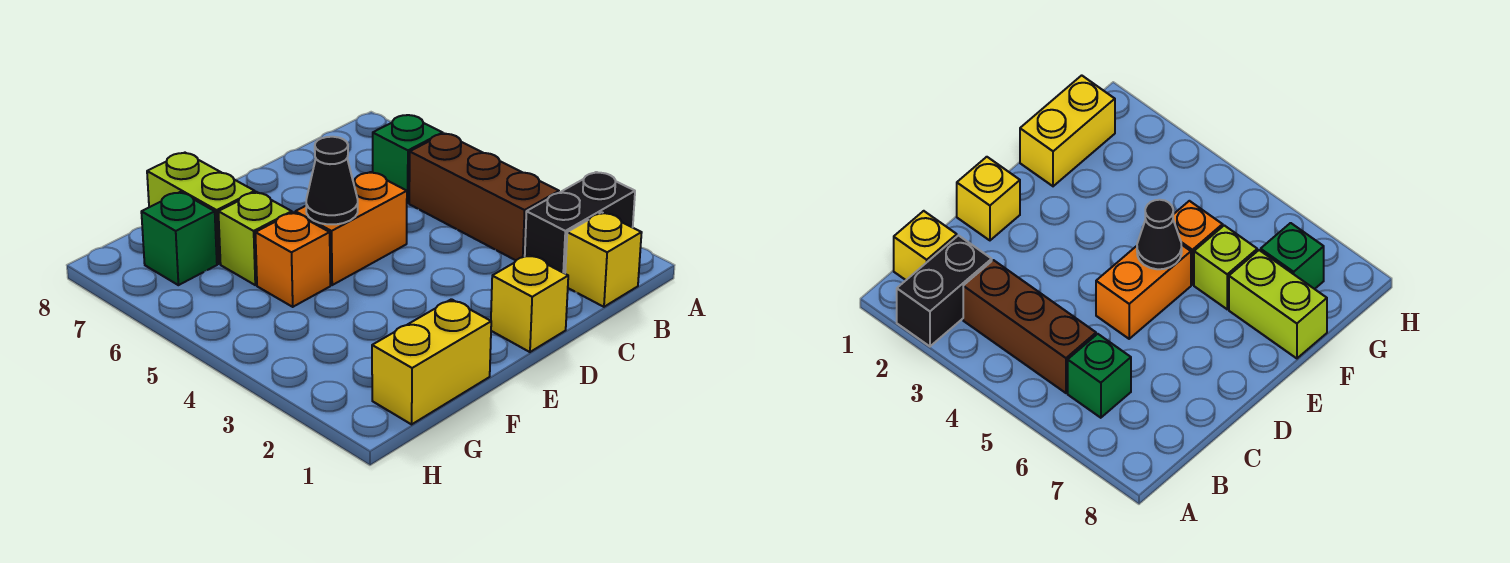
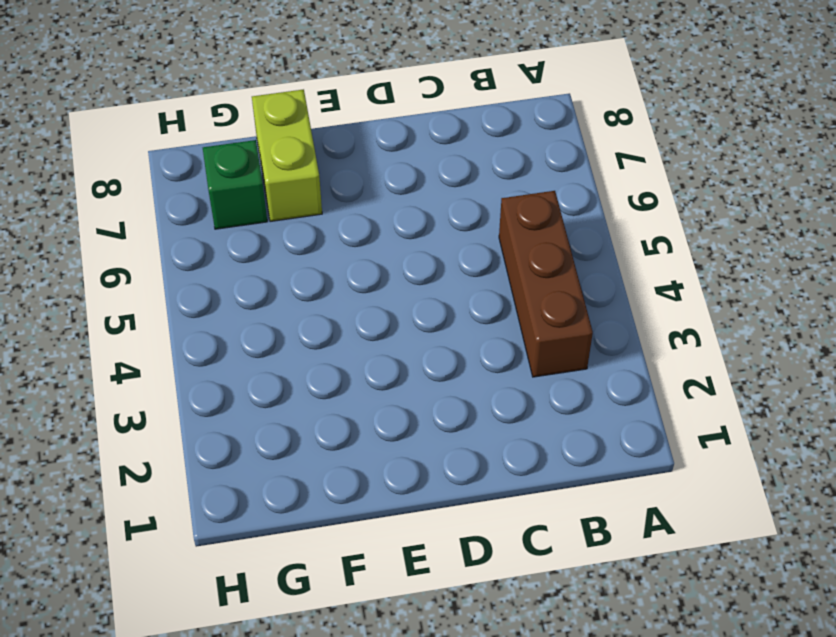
none -> black 1x2 brick [525,172,635,273]
none -> yellow 1x1 brick [565,212,642,307]
none -> green 1x1 brick [373,115,443,203]

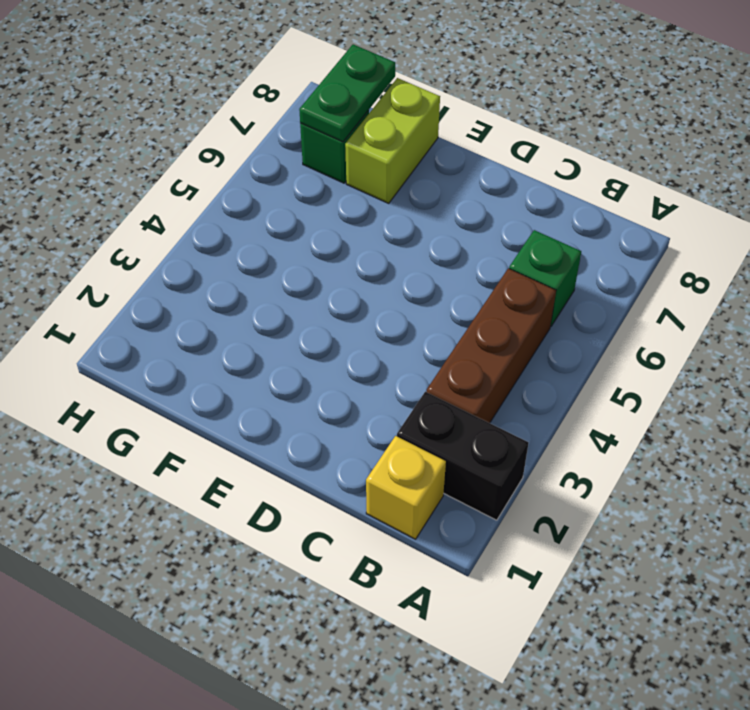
green 1x2 plate [299,44,395,142] -> none
none -> yellow 1x1 brick [491,255,568,352]
none -> orange 1x2 brick [295,172,407,285]
none -> yellow 1x2 brick [372,299,491,424]

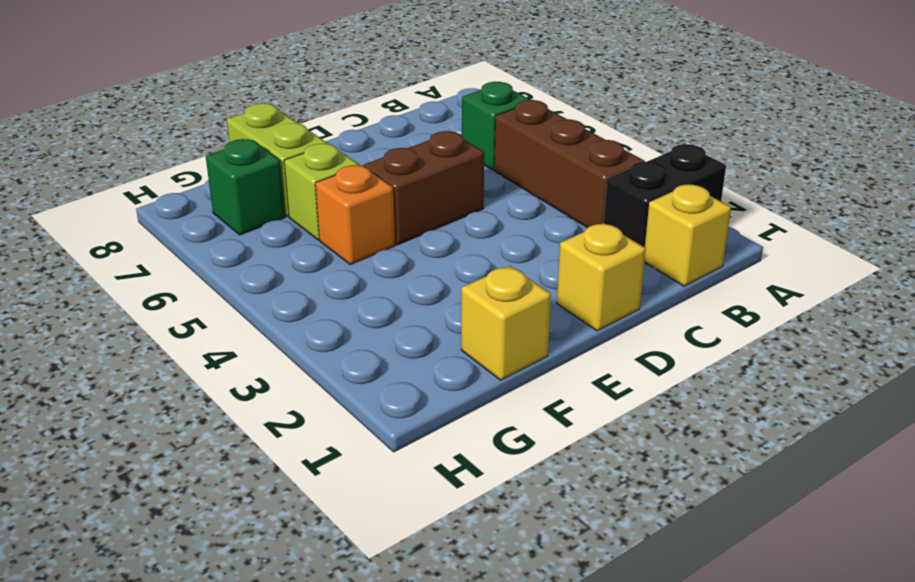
brown 1x2 brick [363,131,484,245] -> orange 1x2 brick [295,172,407,285]
yellow 1x1 brick [461,266,551,380] -> yellow 1x2 brick [372,299,491,424]
none -> black 1x1 cone [306,137,358,224]

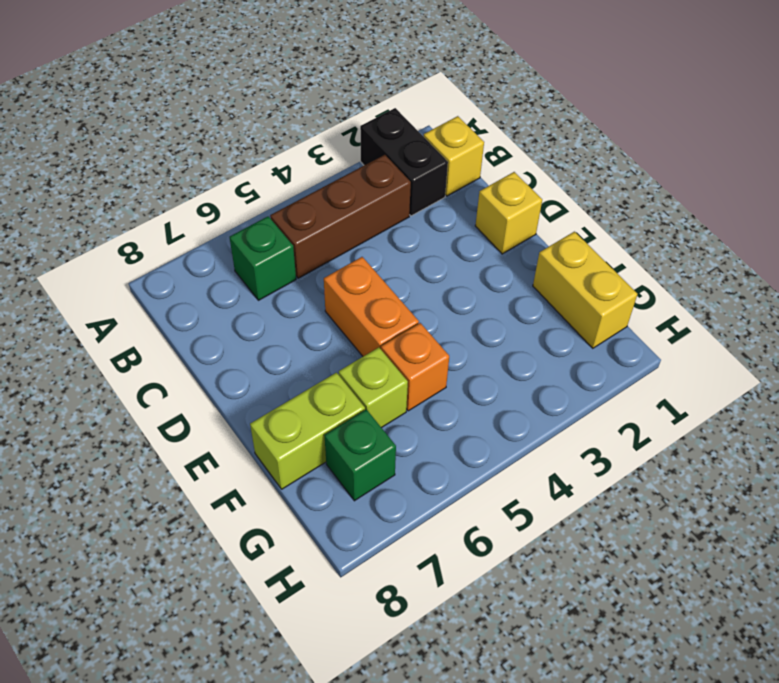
none -> black 1x1 cone [306,137,358,224]

